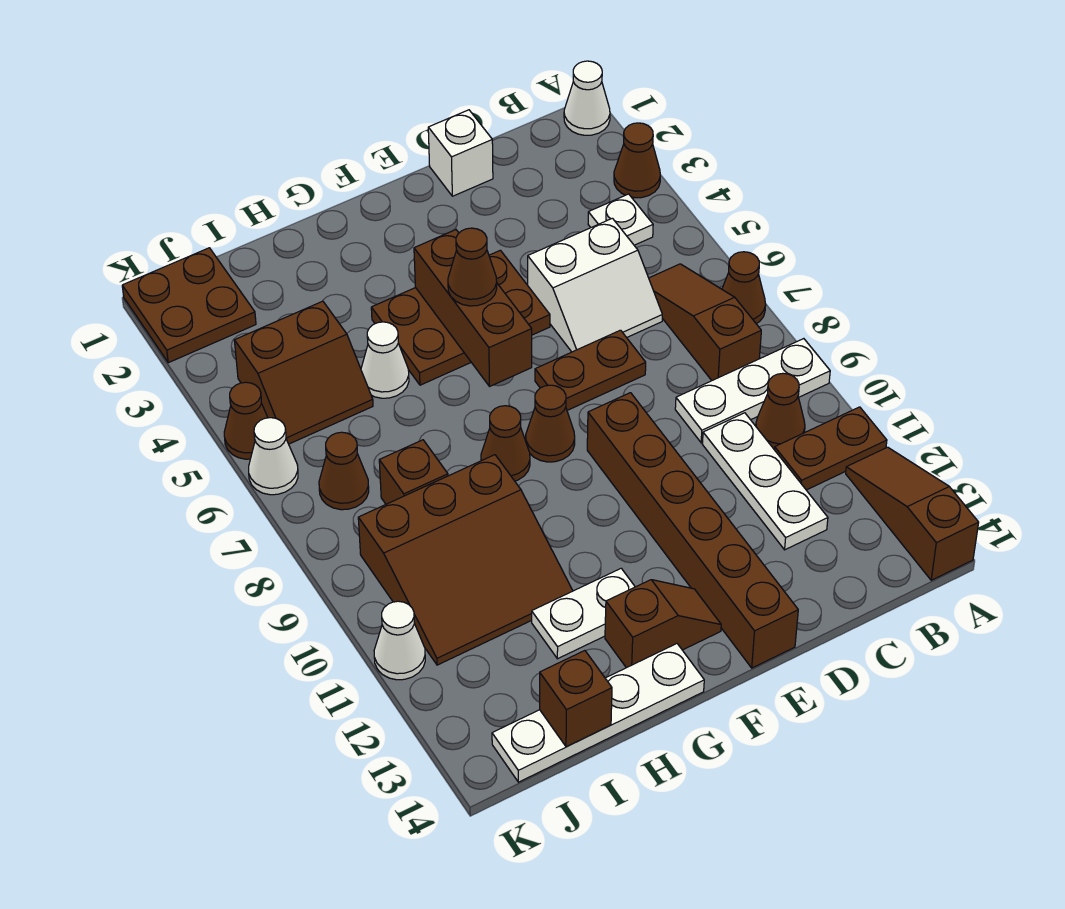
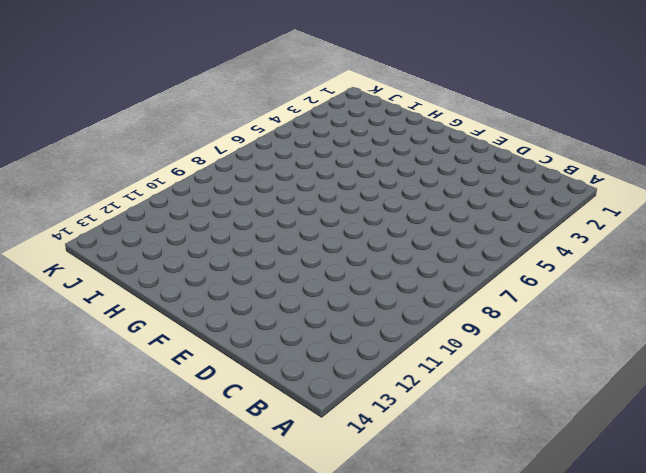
none -> white 1x1 cone [564,61,610,135]
none -> brown 1x1 cone [614,123,660,198]
none -> brown 1x1 cone [722,252,766,324]
none -> white 1x3 plate [675,339,830,443]

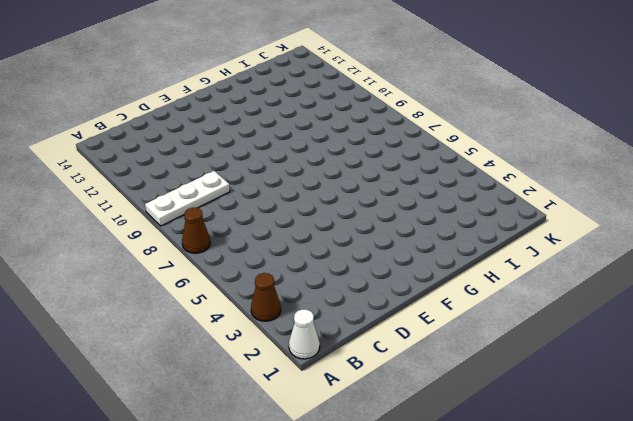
none -> brown 1x2 plate [775,407,887,490]
none -> brown 1x3 slope [846,447,979,580]
none -> white 1x1 plate [588,194,653,245]
none -> brown 1x3 slope [649,264,761,380]

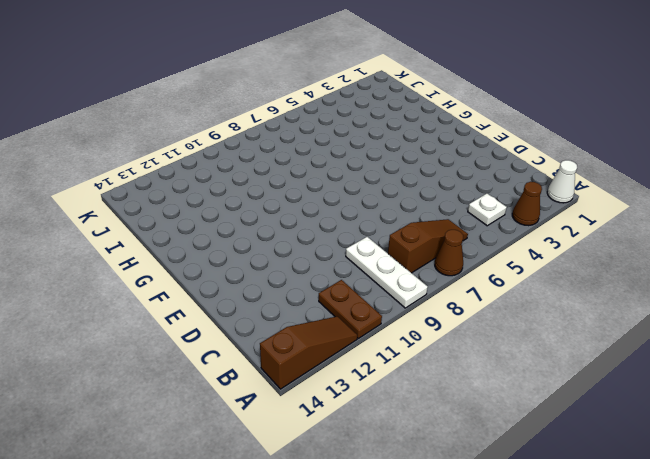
none -> brown 1x1 cone [756,373,805,449]
none -> white 2x2 slope [528,218,662,352]
none -> white 1x3 plate [702,413,828,550]
none -> white 1x1 brick [428,110,493,196]

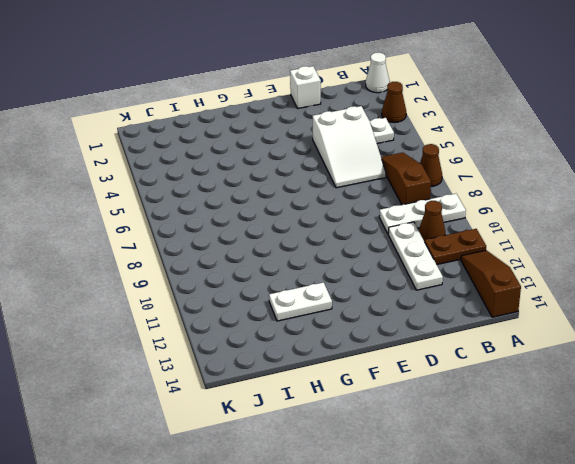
white 2x3 slope [313,106,386,188] -> white 2x2 slope [528,218,662,352]
none -> brown 1x2 plate [535,330,646,410]
none -> brown 2x3 plate [371,250,550,385]
none -> brown 1x6 brick [587,393,798,668]
none -> brown 1x1 cone [526,385,575,462]

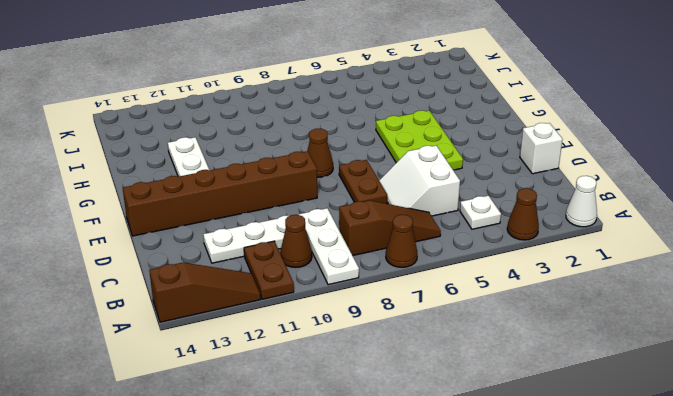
lime 2x3 plate [376,110,463,170] -> brown 2x3 plate [371,250,550,385]
none -> brown 1x2 slope [605,580,721,668]
none -> brown 1x1 cone [481,406,530,481]
none -> white 1x4 plate [492,644,704,782]
none -> white 1x1 cone [361,322,409,398]

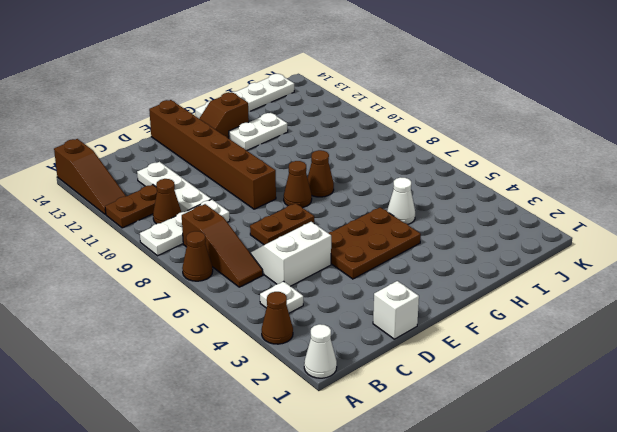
none -> brown 3x3 slope [358,455,573,665]
none -> brown 2x2 slope [234,301,373,444]
none -> brown 1x1 brick [379,440,448,504]
none -> brown 2x2 plate [122,248,256,363]

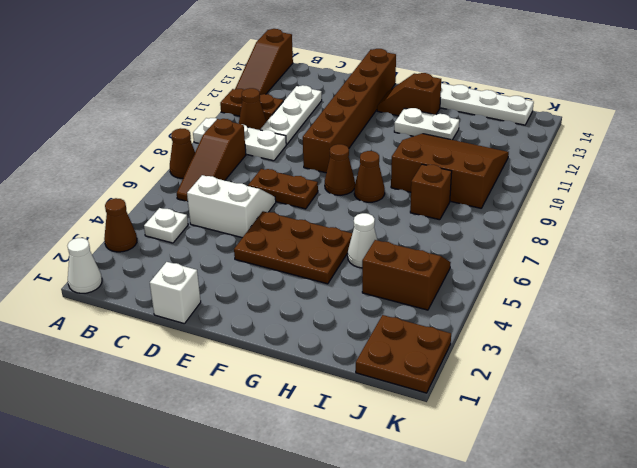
none -> brown 1x1 cone [319,432,369,510]
none -> brown 1x1 cone [224,382,268,459]
none -> white 1x1 cone [249,418,298,495]
none -> white 1x1 cone [374,601,425,680]

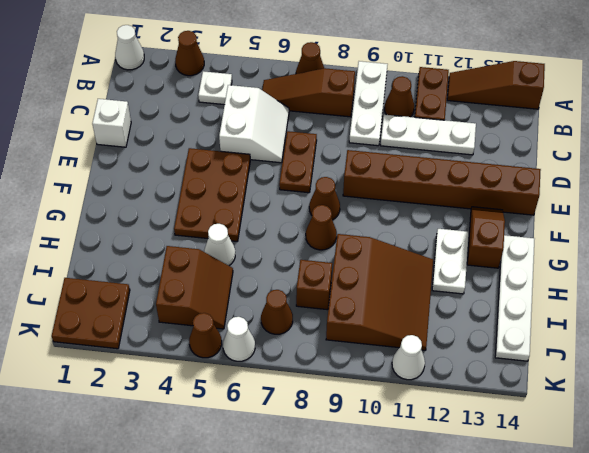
none -> brown 1x3 brick [414,230,532,386]
none -> brown 1x1 brick [540,651,612,747]
none -> brown 1x1 cone [448,228,497,306]

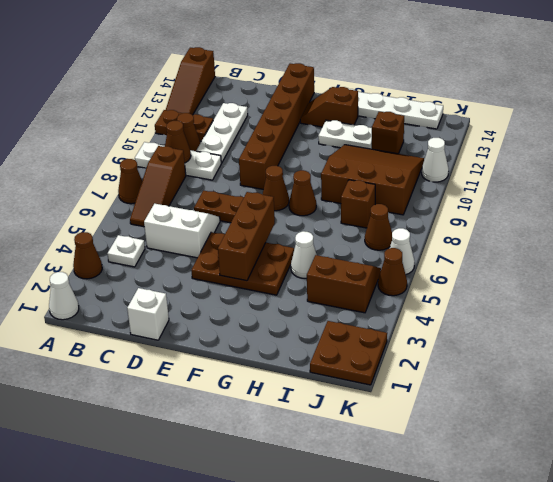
brown 1x1 cone [165,121,191,163] -> brown 1x1 cone moved to [448,228,497,306]
brown 1x1 brick [372,112,404,154] -> brown 1x1 brick moved to [540,651,612,747]

